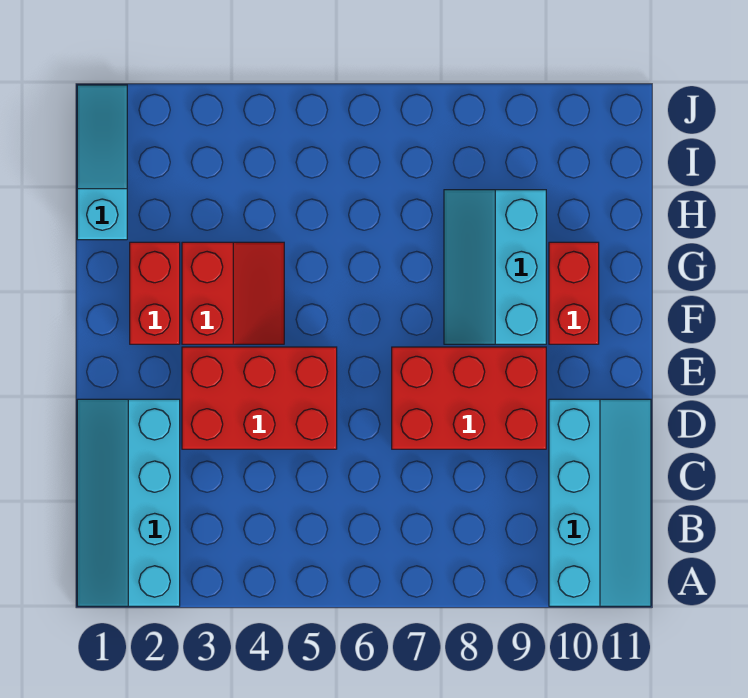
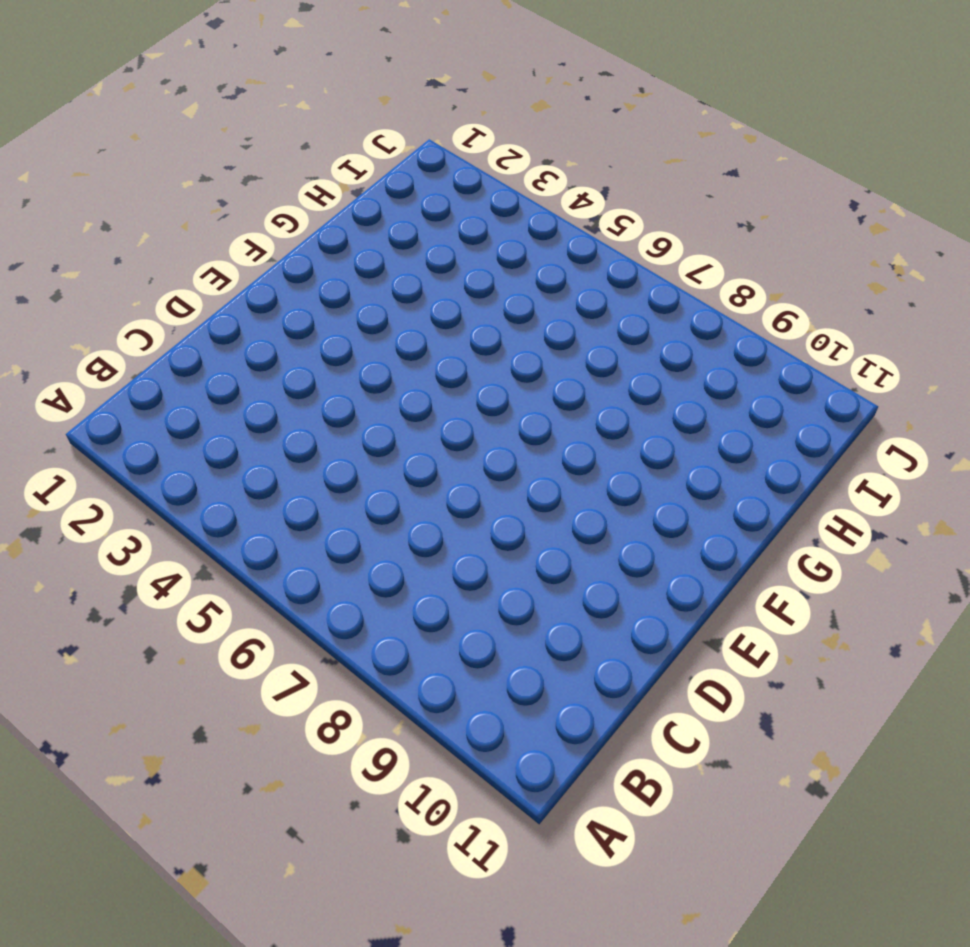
none -> cyan 2x4 slope [77,399,180,606]
none -> cyan 2x4 slope [549,399,651,606]

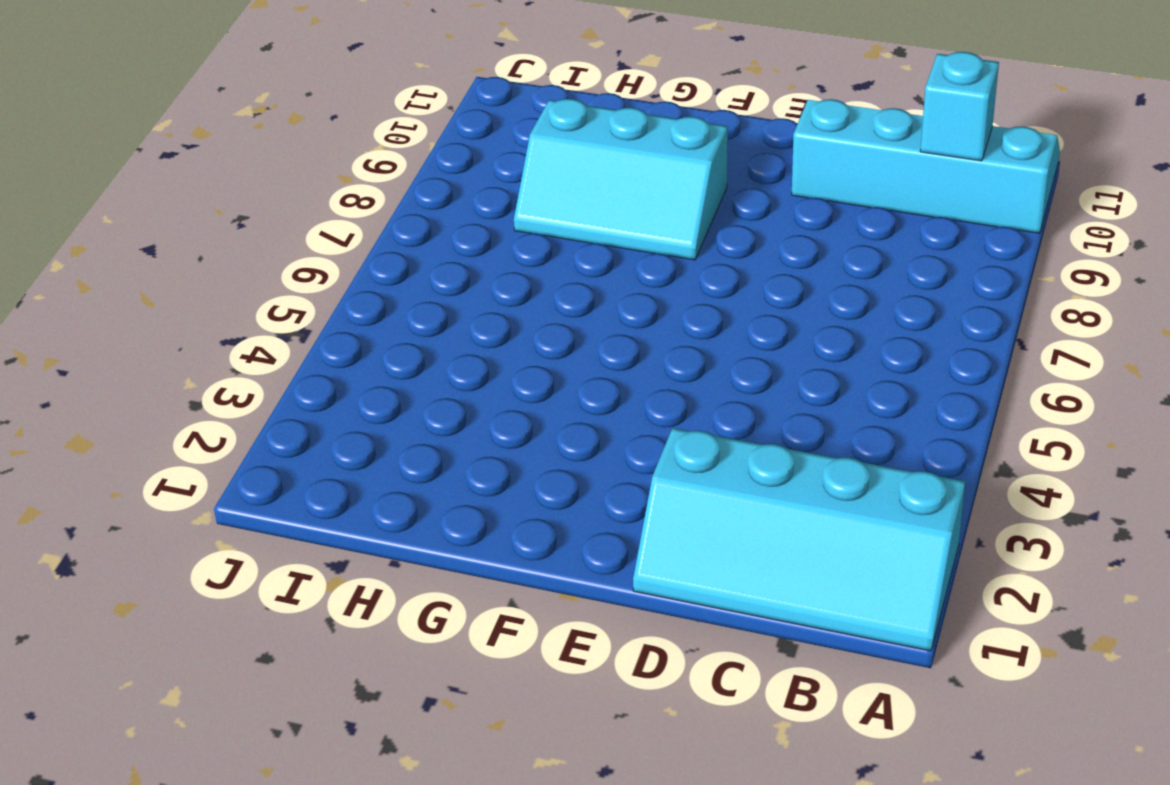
cyan 1x1 brick [920,52,999,161] -> none
none -> red 2x3 brick [182,347,337,449]
none -> red 2x3 brick [392,347,546,449]

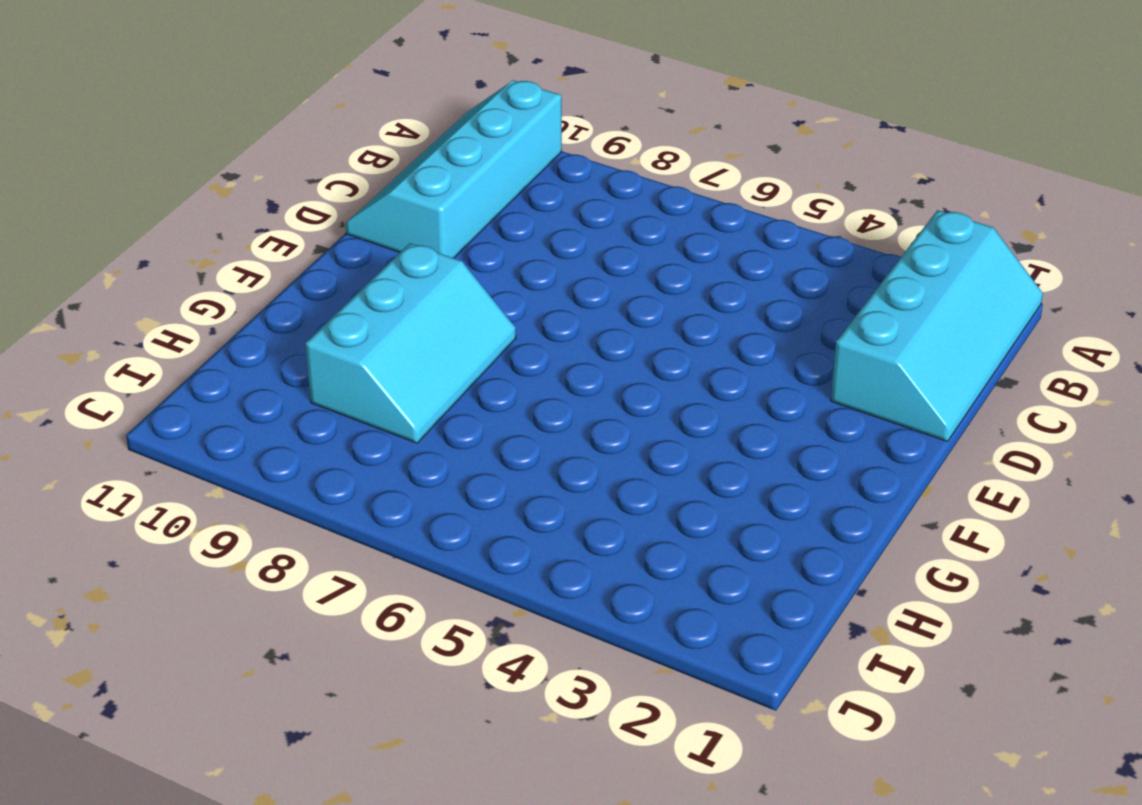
none -> red 2x3 brick [182,347,337,449]
none -> red 2x3 brick [392,347,546,449]

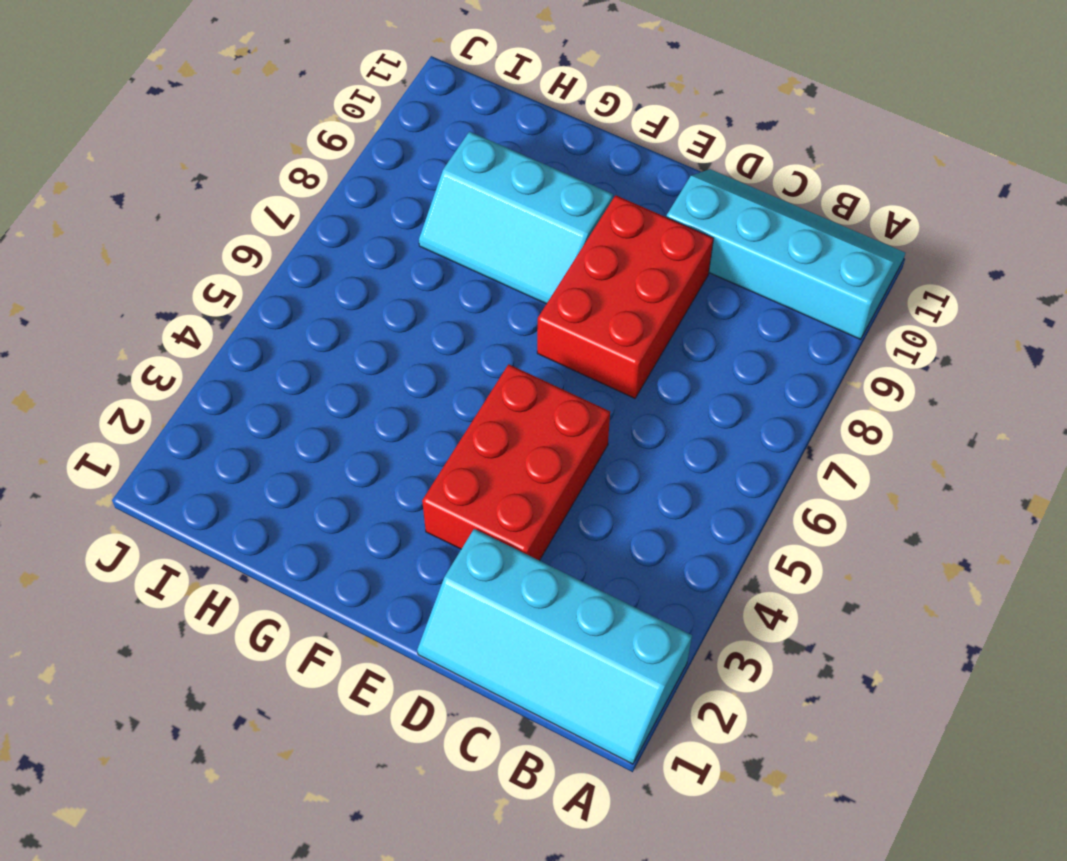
none -> red 1x2 brick [130,242,180,344]
none -> red 2x2 slope [182,242,284,344]

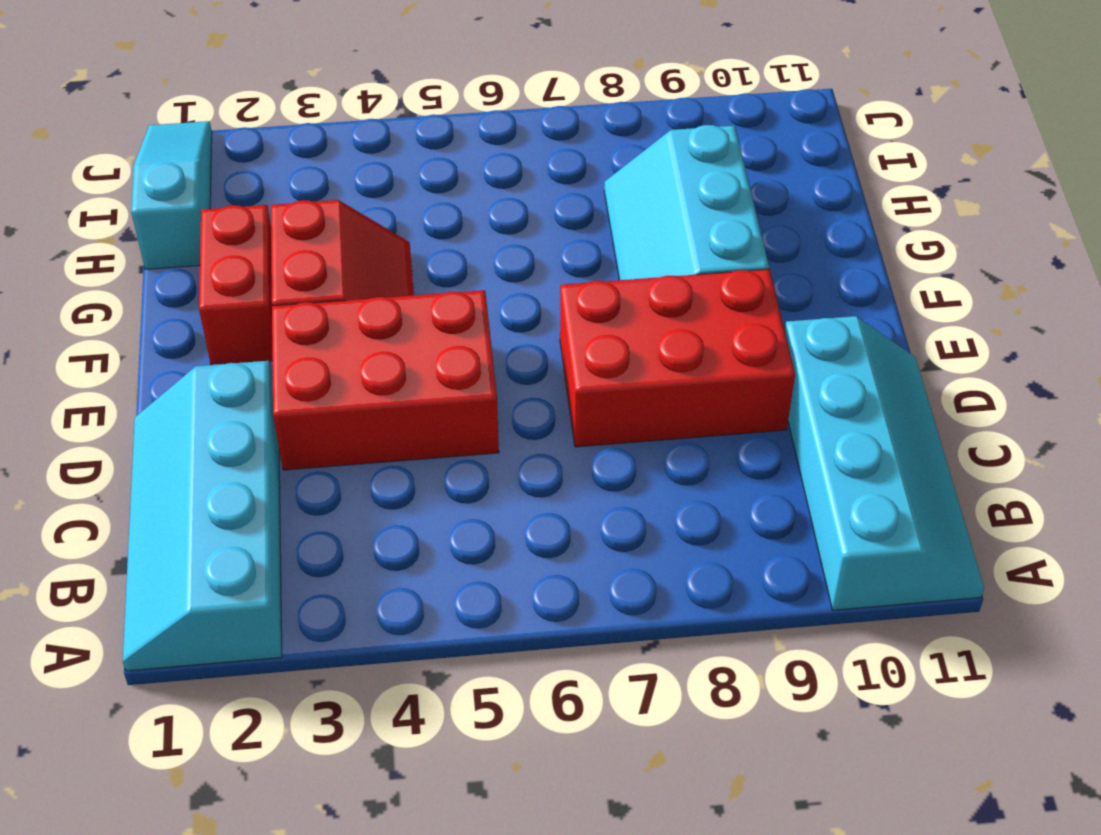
none -> red 1x2 brick [549,242,599,344]

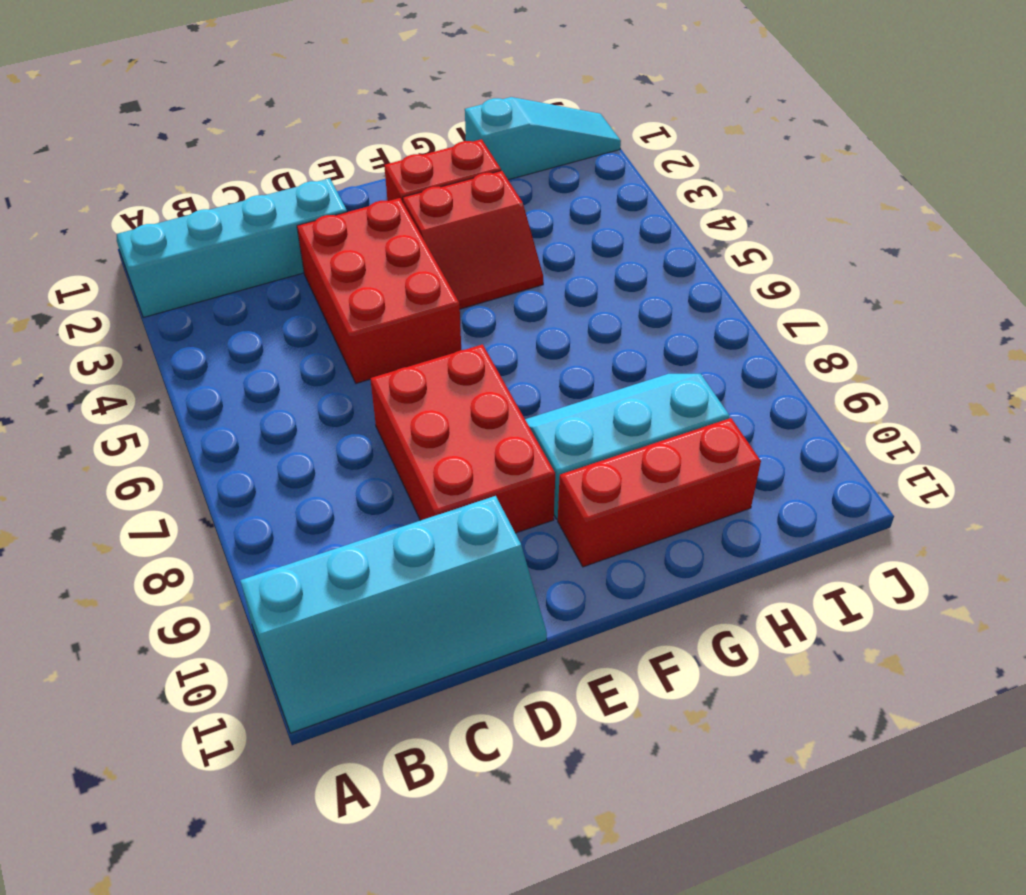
red 1x3 brick [558,418,761,567] -> red 1x2 brick [549,242,599,344]

